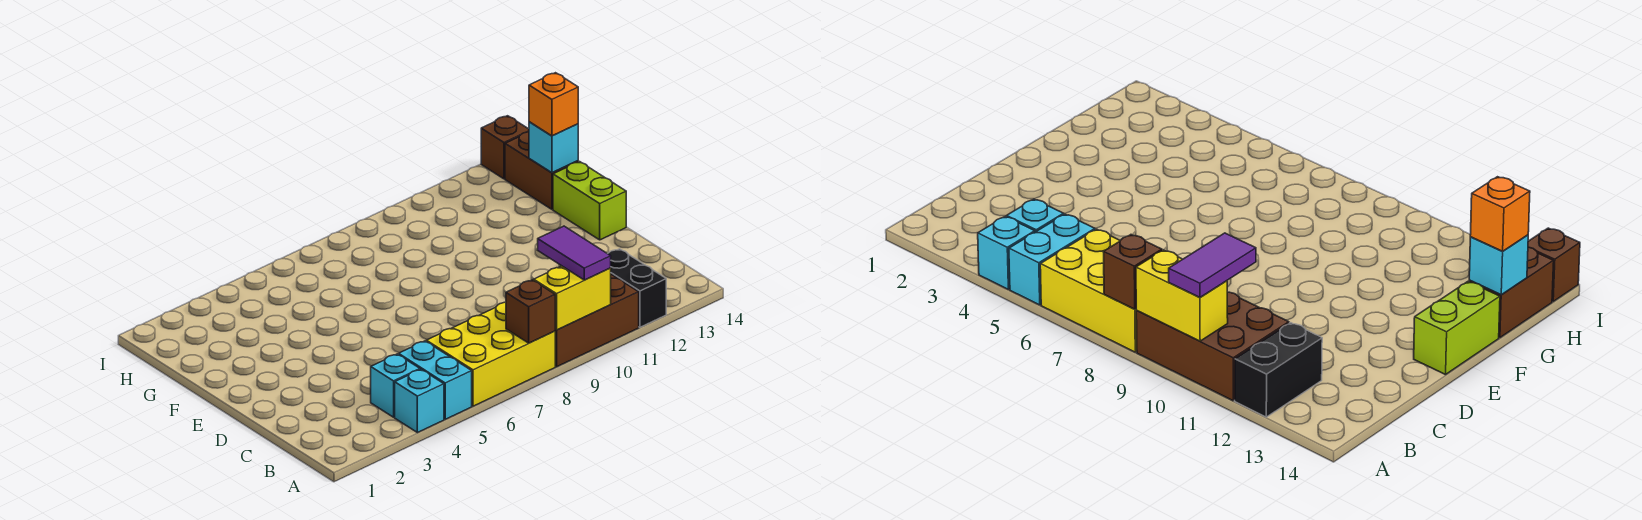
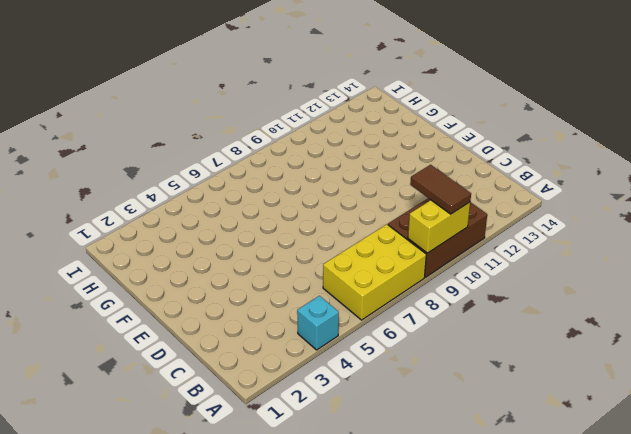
brown 1x2 tile [410,165,471,214] -> purple 1x2 tile [538,226,611,280]
none -> cyan 1x2 brick [399,341,472,419]
none -> black 1x2 brick [608,249,666,327]
none -> cyan 1x1 brick [371,354,420,417]

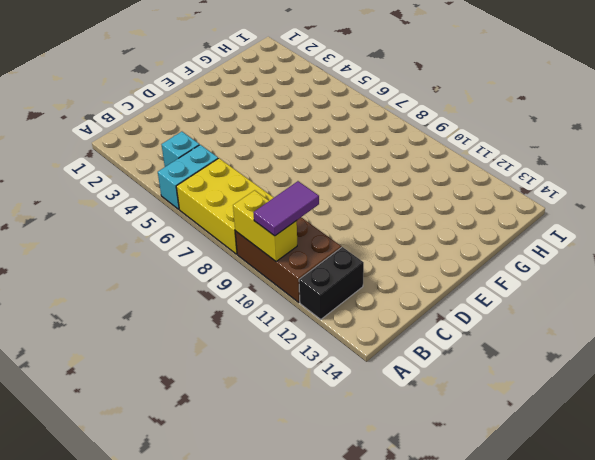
none -> cyan 1x1 brick [395,369,444,433]
none -> lime 1x2 brick [553,162,626,240]
none -> brown 1x2 brick [505,132,578,209]

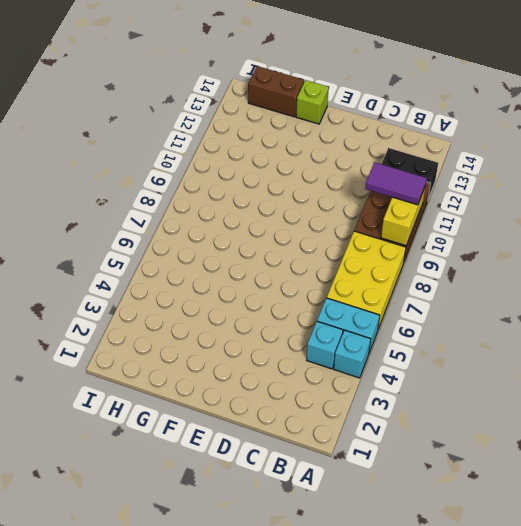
lime 1x1 brick [296,80,329,124] -> lime 1x2 brick [553,162,626,240]
none -> brown 1x1 brick [481,116,529,179]
none -> brown 1x1 brick [506,280,555,343]
none -> cyan 1x1 brick [529,122,578,173]

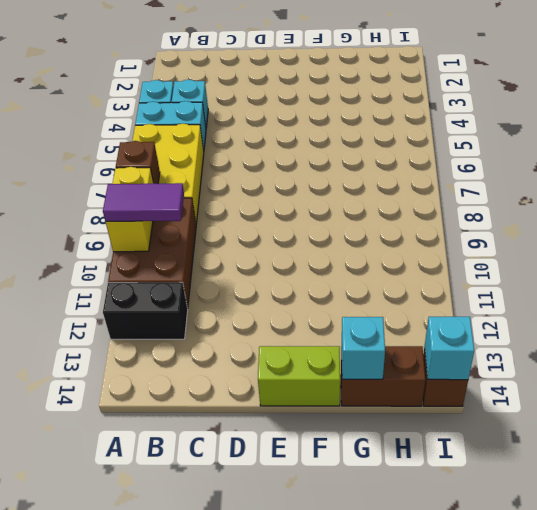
cyan 1x1 brick [425,317,474,380] -> none
none -> orange 1x1 brick [529,73,578,136]

